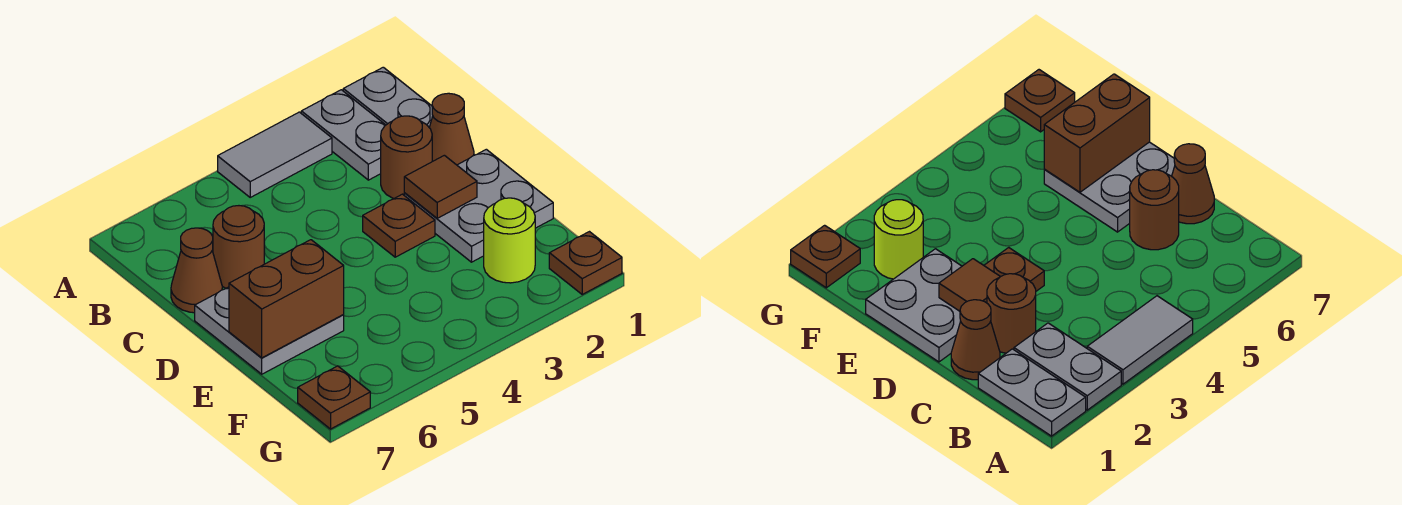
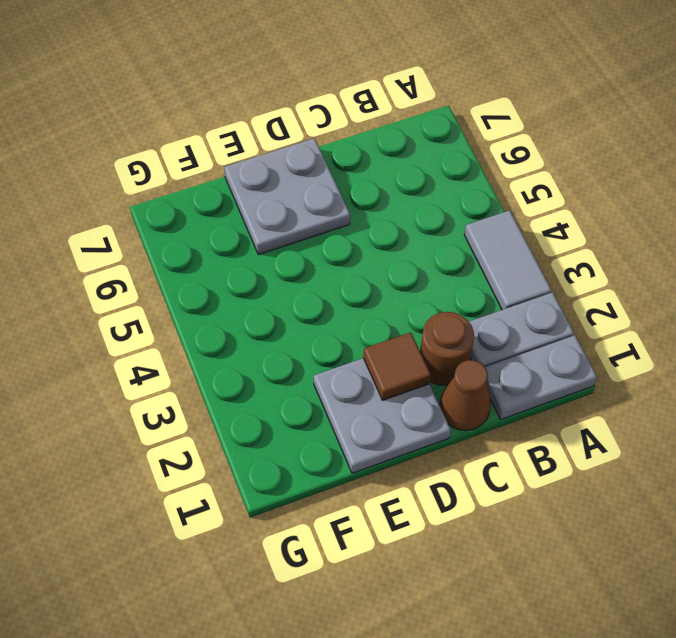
none -> brown 1x1 round brick [213,206,264,288]
none -> brown 1x1 cone [171,228,222,313]
none -> brown 1x1 plate [363,194,435,257]

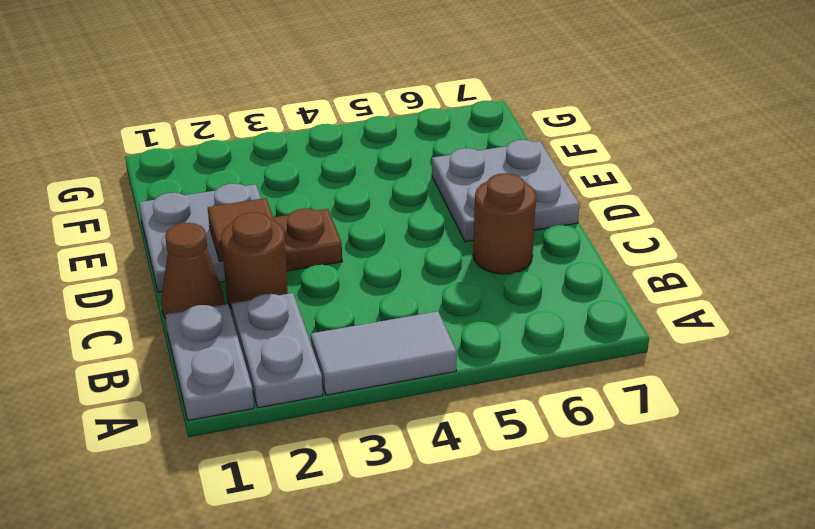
none -> brown 1x1 cone [171,228,222,313]
none -> lime 1x1 round brick [484,198,535,283]
none -> brown 1x1 plate [549,232,622,294]

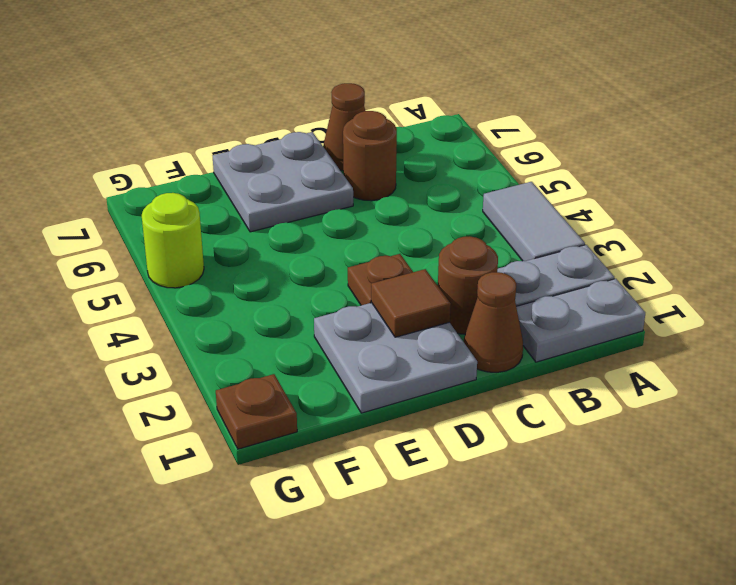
lime 1x1 round brick [142,193,204,288] -> lime 1x1 round brick moved to [484,198,535,283]
none -> brown 1x1 plate [298,366,370,429]
none -> brown 1x2 brick [229,240,344,358]

